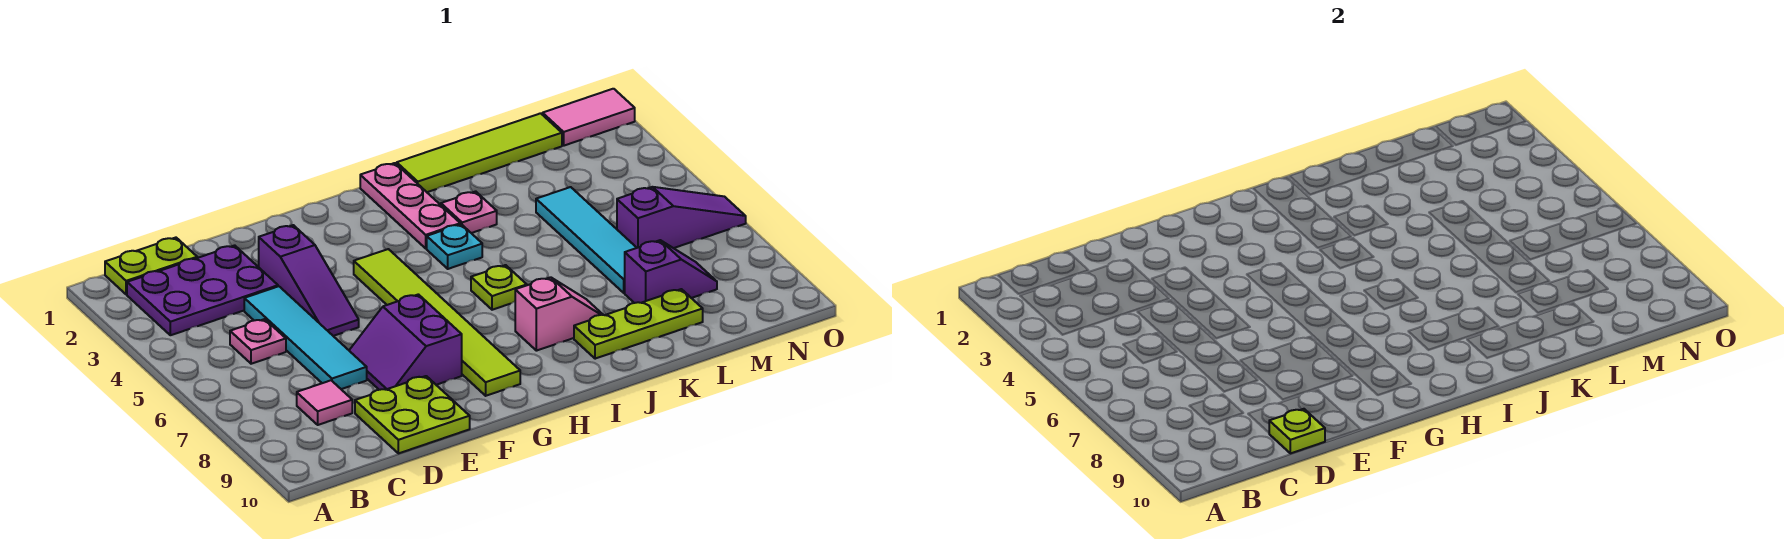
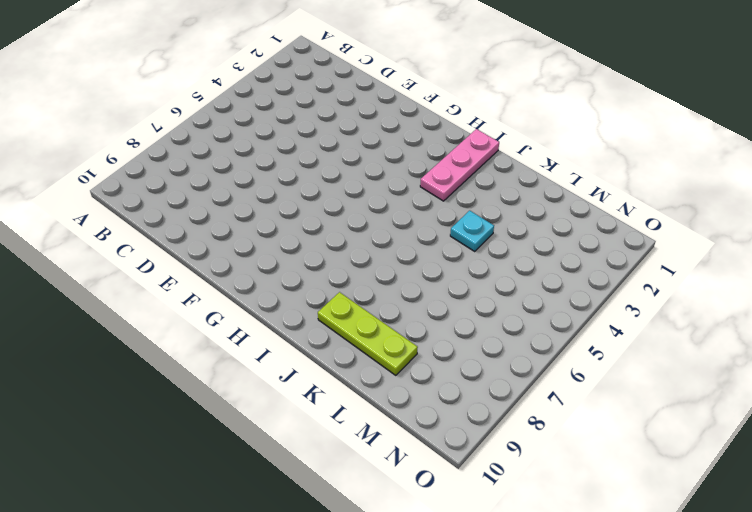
cyan 1x1 plate [450,211,494,251] -> cyan 1x1 plate moved to [427,224,482,269]
none -> lime 1x2 plate [105,238,197,295]
none -> purple 2x3 plate [127,245,278,335]
none -> pink 1x1 plate [230,319,286,364]

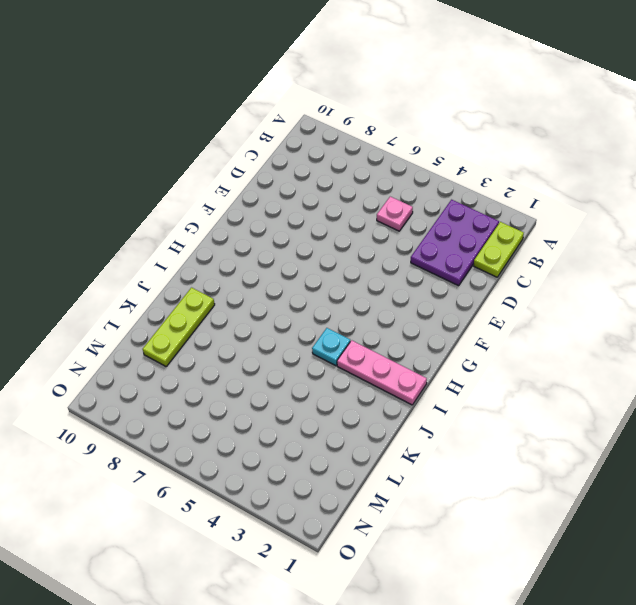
none -> pink 1x1 tile [297,380,352,425]
none -> cyan 1x4 tile [244,286,367,389]
none -> lime 2x2 plate [355,376,470,453]

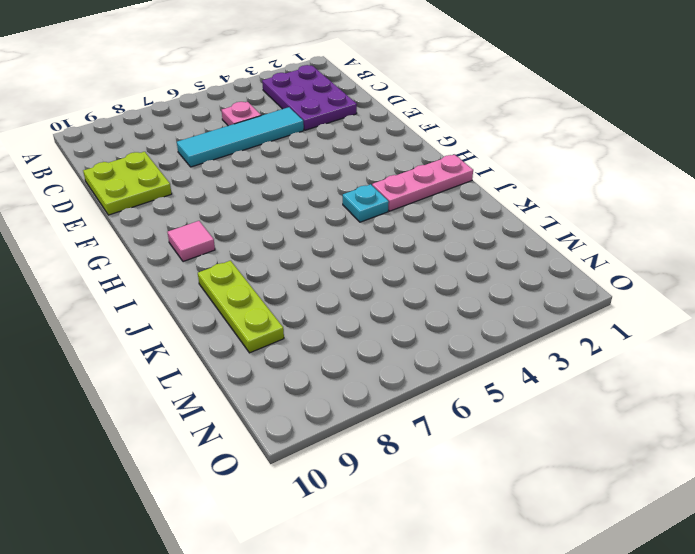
pink 1x1 tile [167,221,215,262] -> pink 1x1 tile moved to [297,380,352,425]
none -> lime 1x2 plate [105,238,197,295]
none -> purple 1x3 slope [259,225,359,336]
none -> purple 2x2 slope [349,294,462,390]

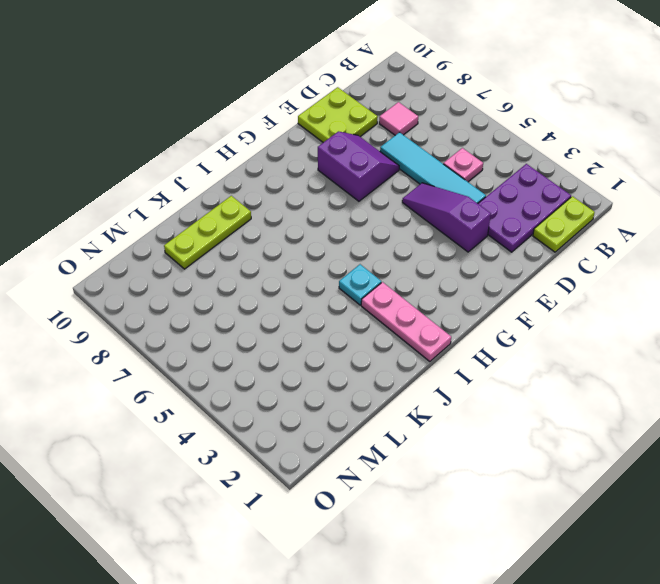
none -> lime 1x6 tile [354,249,520,396]
none -> lime 1x1 plate [471,265,527,310]
none -> pink 1x2 slope [515,277,603,351]

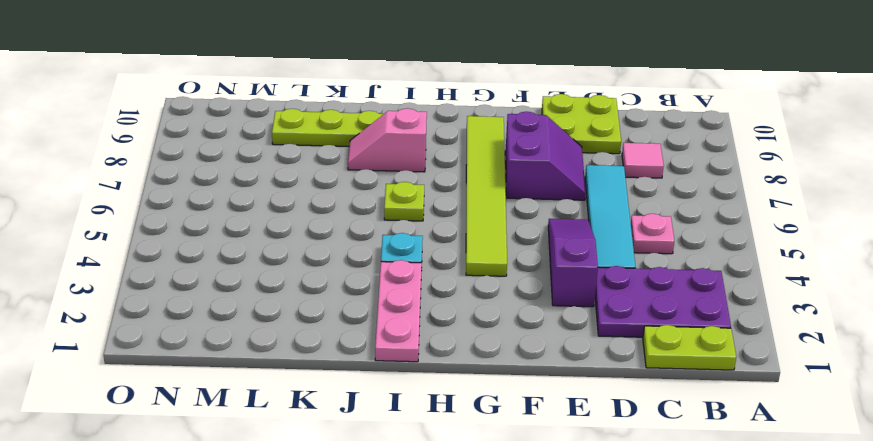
none -> lime 1x4 tile [397,113,562,192]
none -> pink 1x1 plate [441,191,497,233]
none -> cyan 1x4 tile [536,187,637,293]

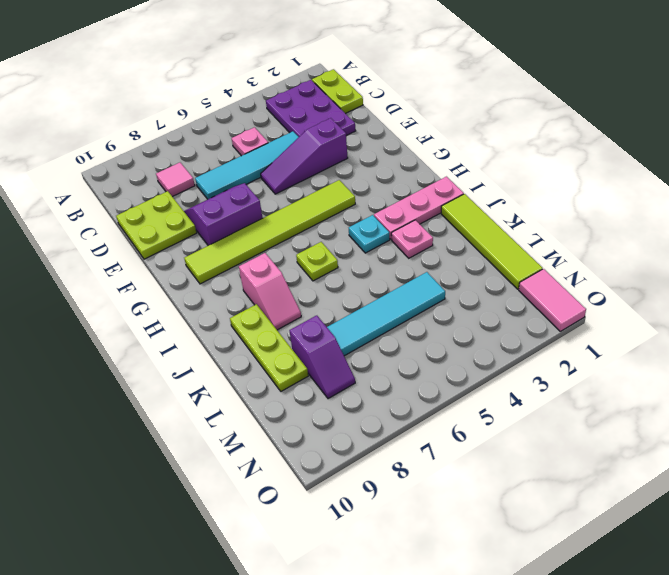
none -> purple 1x3 slope [617,187,746,248]
none -> lime 1x1 plate [1269,409,1325,453]

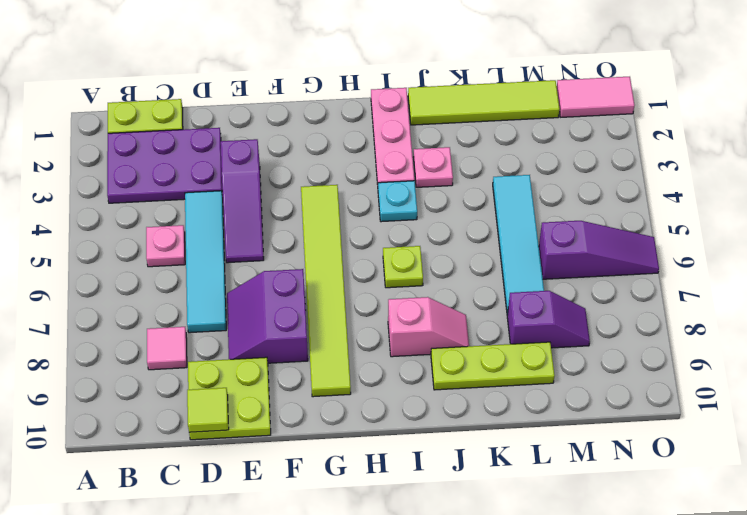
lime 1x1 tile [187,388,229,432] -> lime 1x1 plate [1269,409,1325,453]

